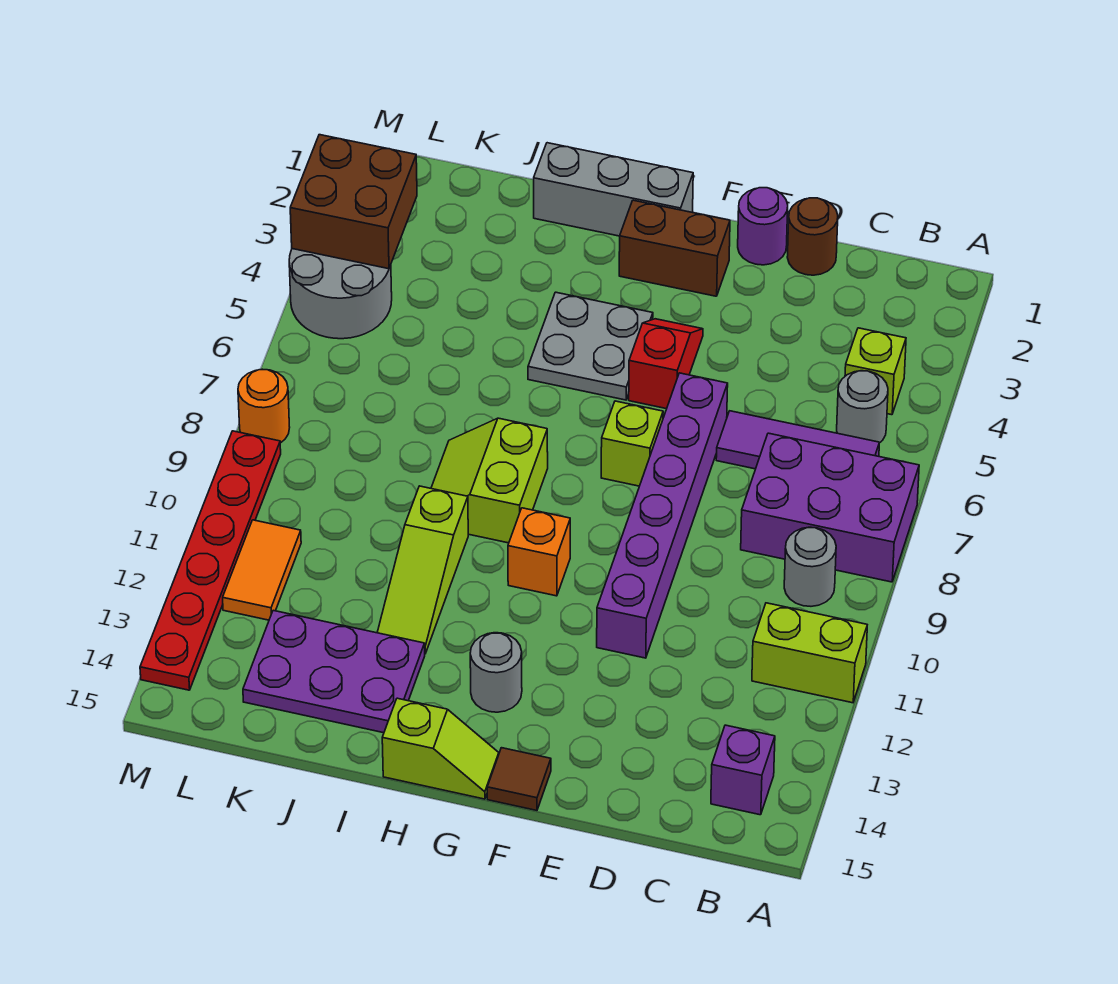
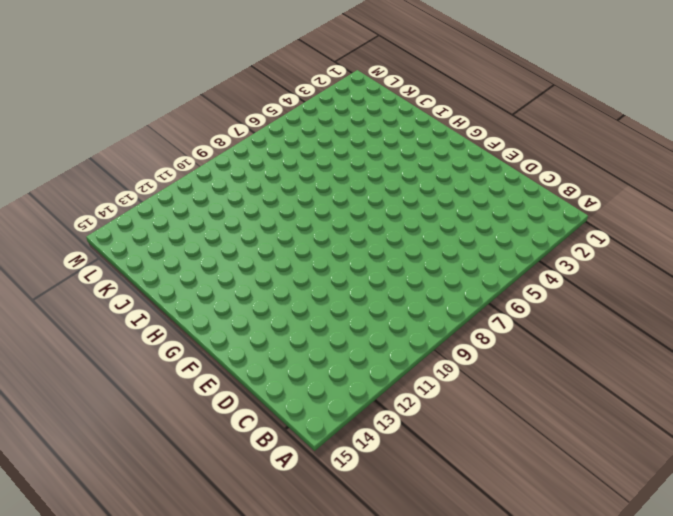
none -> purple 2x3 brick [741,433,919,582]
none -> lime 1x2 brick [752,603,867,703]
none -> lime 1x1 brick [845,328,906,415]

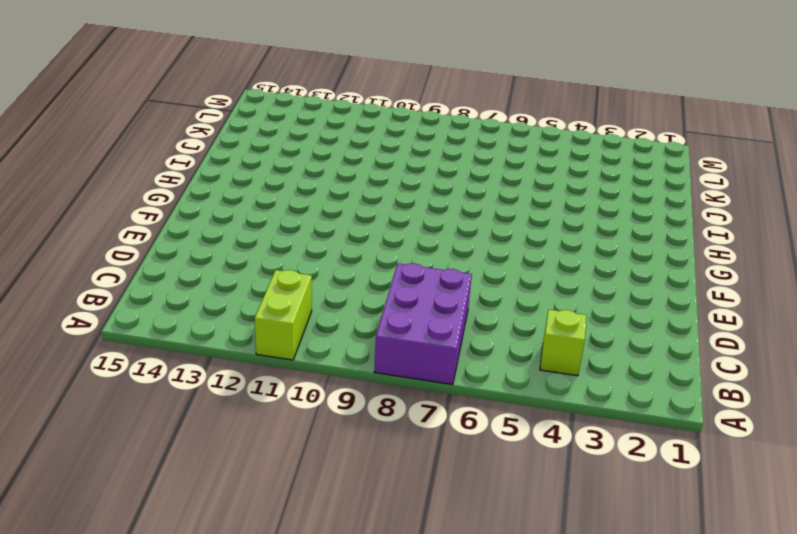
none -> grey 1x1 round brick [837,371,888,443]
none -> purple 1x3 tile [716,411,879,469]
none -> grey 1x1 round brick [784,527,836,606]

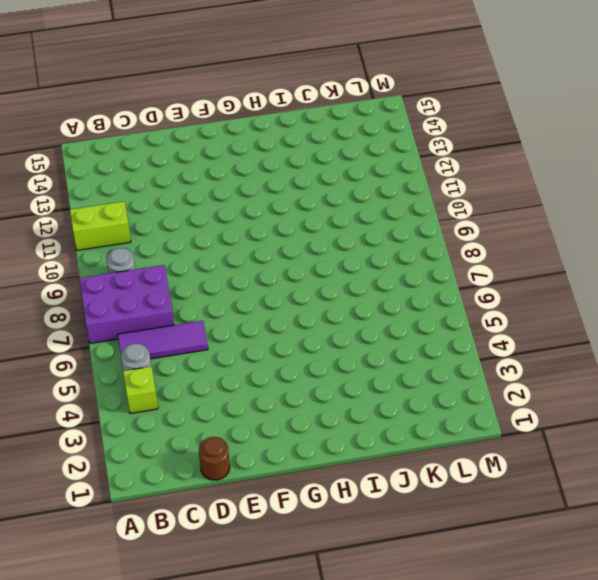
none -> purple 1x1 brick [711,725,775,815]
none -> purple 1x1 round brick [738,188,788,265]
none -> purple 1x6 brick [597,373,728,658]

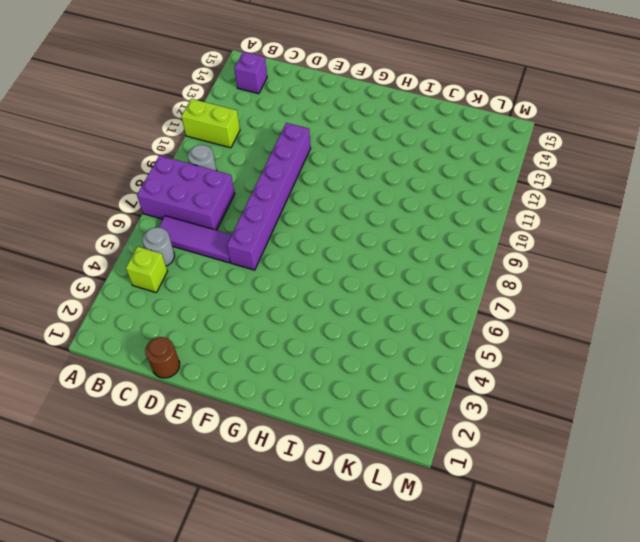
none -> purple 1x1 round brick [738,188,788,265]
none -> brown 1x2 brick [619,200,730,296]
none -> red 1x2 slope [629,319,703,409]

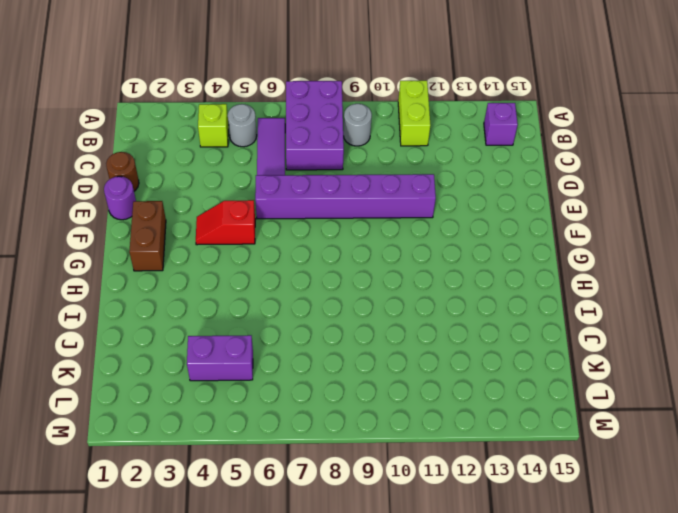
purple 1x2 brick [187,335,253,381] -> none
none -> lime 1x1 brick [601,401,663,486]
none -> brown 1x1 tile [487,748,551,811]
none -> grey 1x3 brick [534,143,693,236]

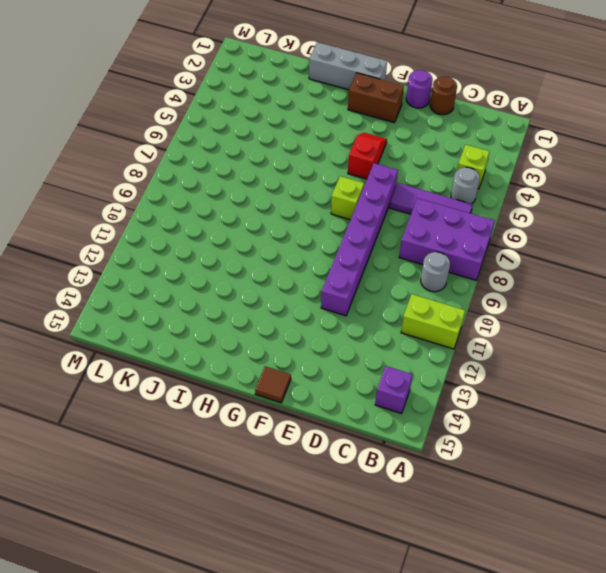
none -> grey 2x2 plate [528,292,653,400]
none -> orange 1x1 brick [508,508,570,596]
none -> grey 1x1 round brick [470,633,522,712]

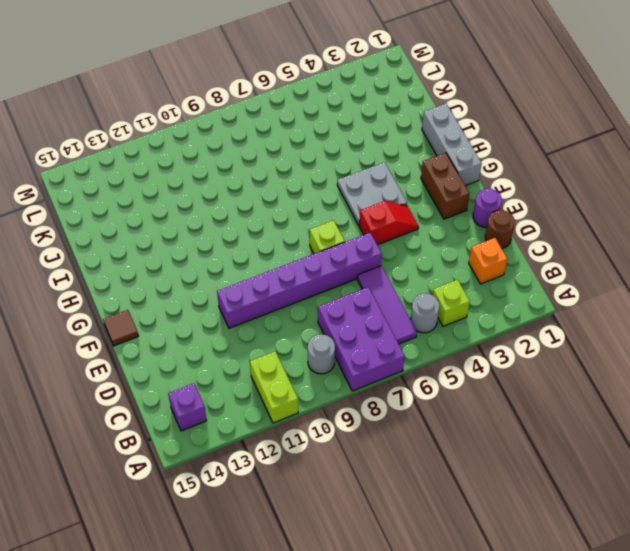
orange 1x1 brick [469,238,507,284] -> orange 1x1 brick moved to [508,508,570,596]
none -> grey 1x1 round brick [470,633,522,712]
none -> lime 1x2 slope [382,698,499,799]
none -> lime 2x2 slope [431,418,548,543]

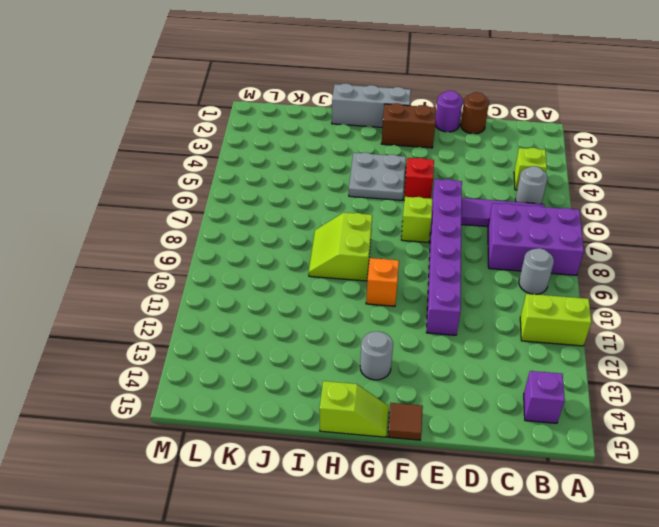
none -> lime 1x3 slope [377,486,468,654]
none -> purple 2x3 plate [243,610,425,733]
none -> grey 2x2 round brick [289,249,392,339]

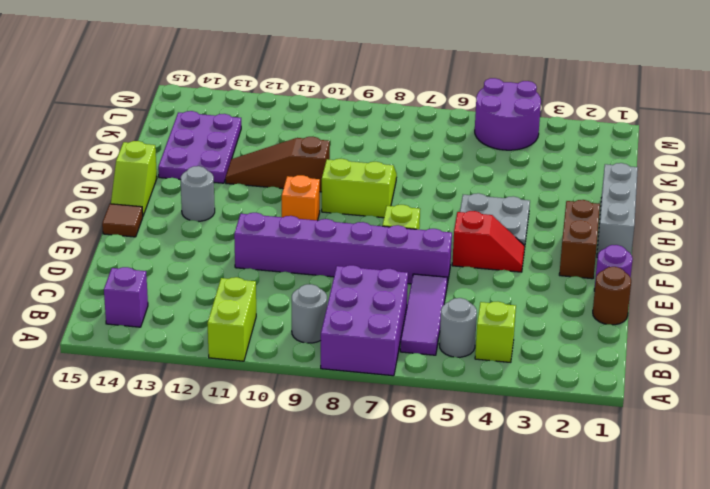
brown 1x3 slope [225,137,330,192] -> lime 1x3 slope [377,486,468,654]
purple 2x2 round brick [475,78,541,150] -> grey 2x2 round brick [289,249,392,339]
none -> orange 1x2 tile [223,520,301,620]
none -> orange 1x1 round brick [238,369,290,443]
none -> red 1x6 plate [140,431,281,690]

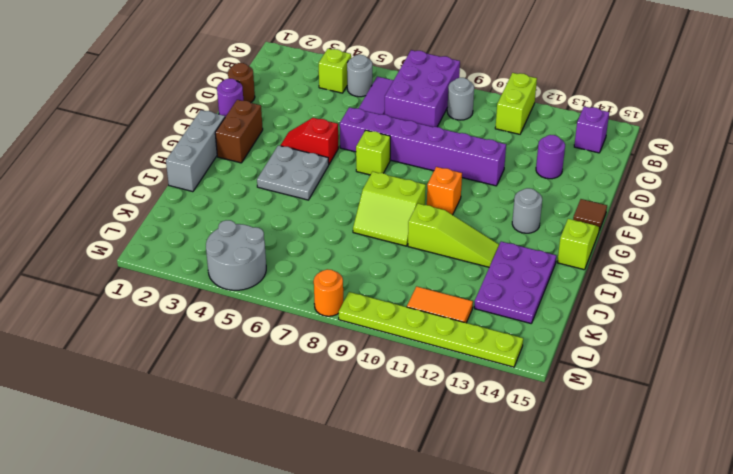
purple 1x1 round brick [536,135,565,179] -> none
lime 1x6 plate [339,292,523,367] -> red 1x6 plate [140,431,281,690]
none -> brown 2x2 brick [290,135,417,269]

